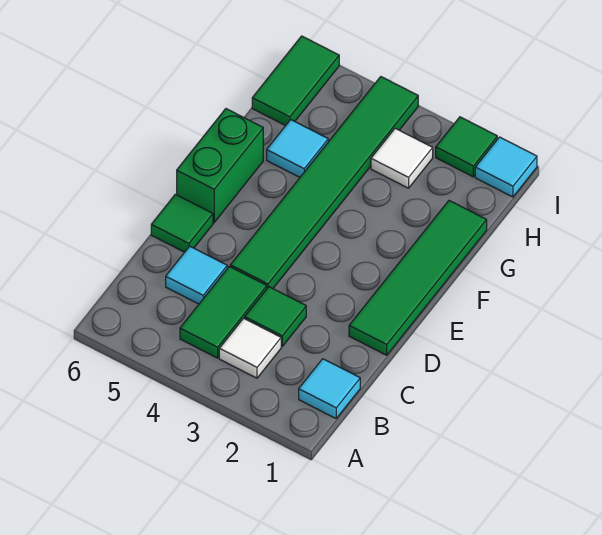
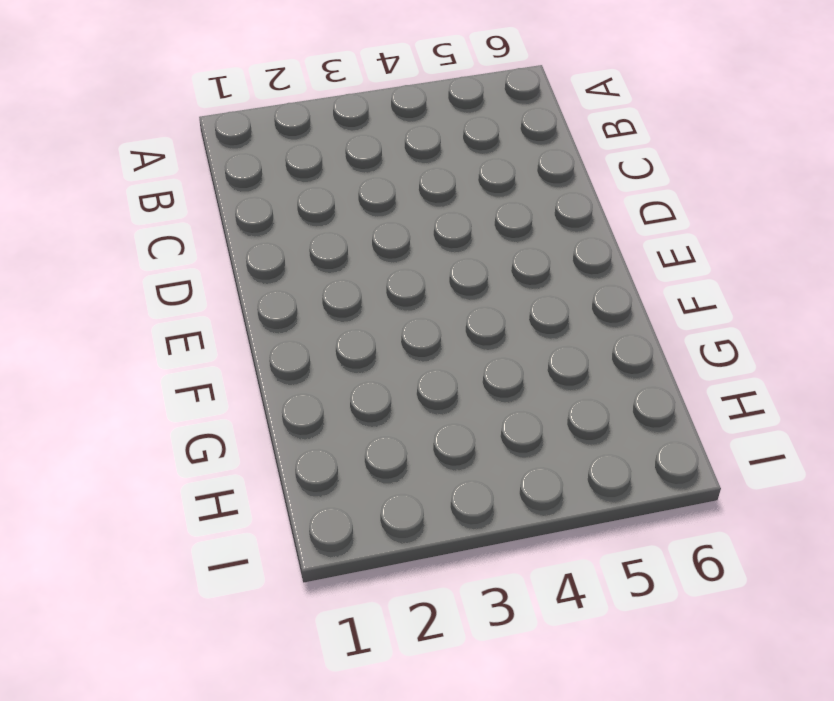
none -> cyan 1x1 tile [299,359,360,418]
none -> white 1x1 tile [219,318,281,378]
none -> green 1x2 tile [180,266,267,358]

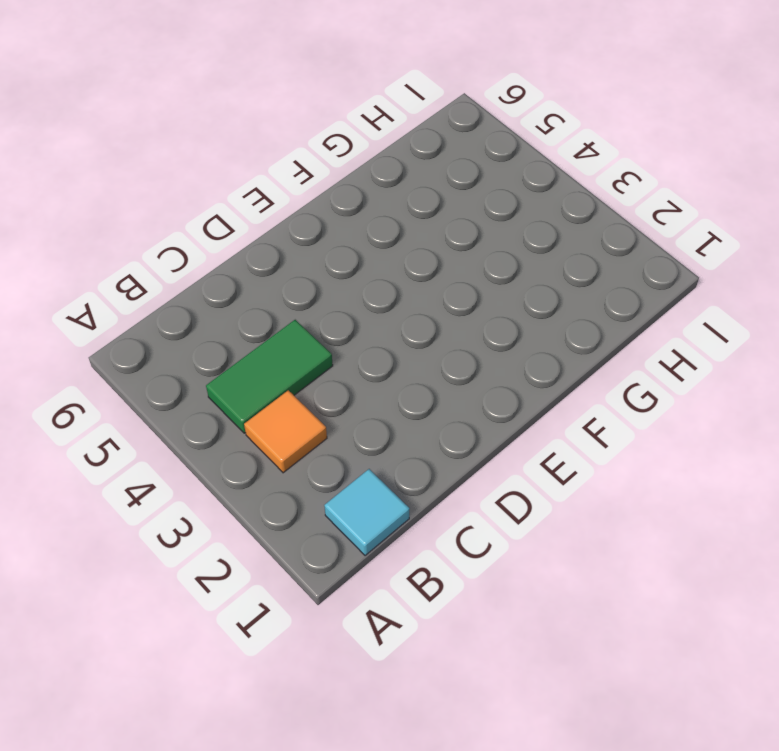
orange 1x1 tile [244,390,327,473] -> white 1x1 tile [219,318,281,378]
none -> green 1x1 tile [245,287,306,346]
none -> cyan 1x1 tile [166,246,227,304]
none -> green 1x4 tile [349,201,487,355]

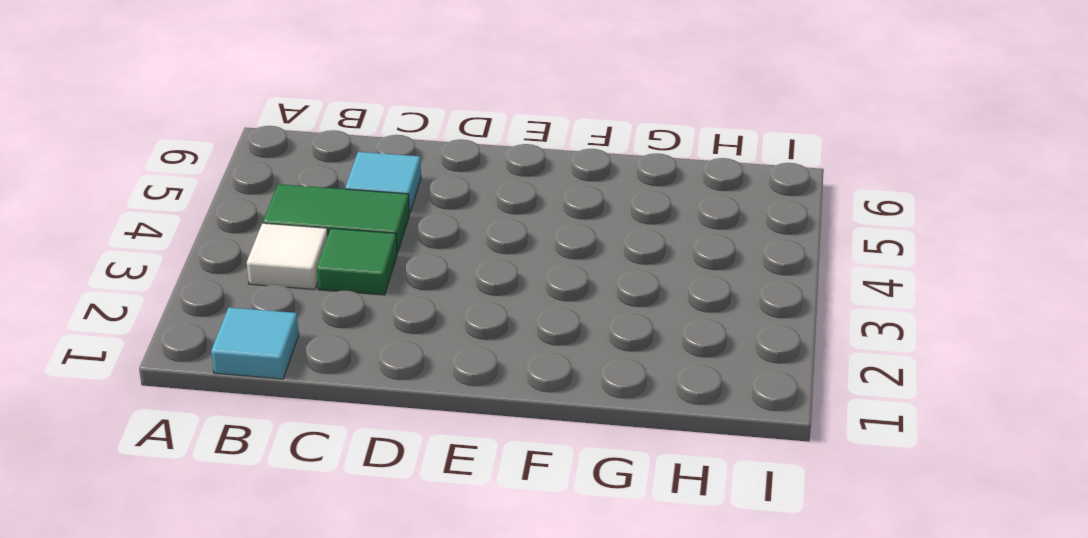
none -> green 1x4 tile [349,201,487,355]
none -> green 1x6 tile [230,77,418,288]
none -> green 1x1 tile [151,194,213,252]

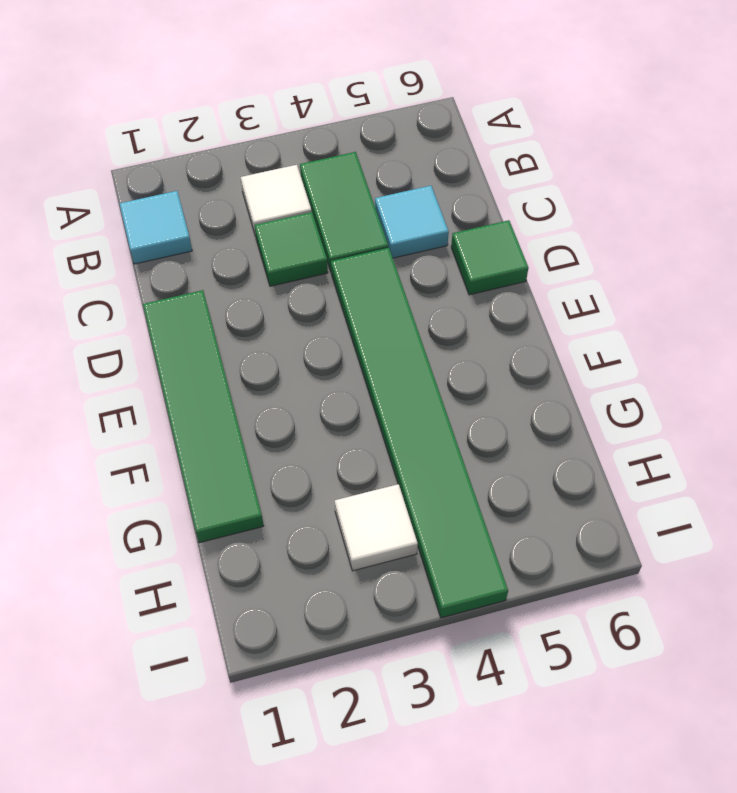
none -> green 1x2 brick [177,109,263,223]
none -> cyan 1x1 tile [267,120,328,177]
none -> green 1x2 tile [252,36,339,126]

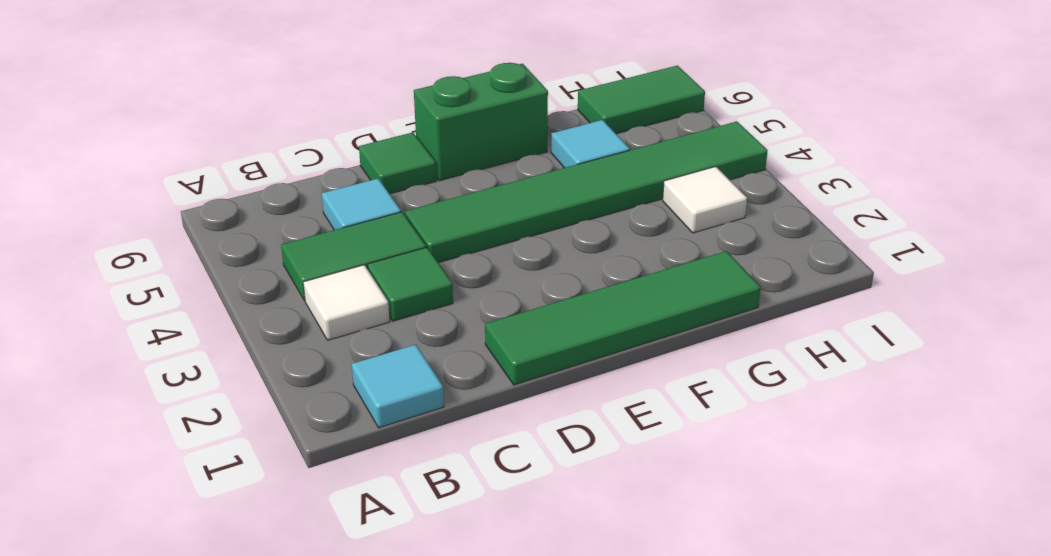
none -> cyan 1x1 tile [475,137,537,197]
none -> green 1x1 tile [436,117,497,177]

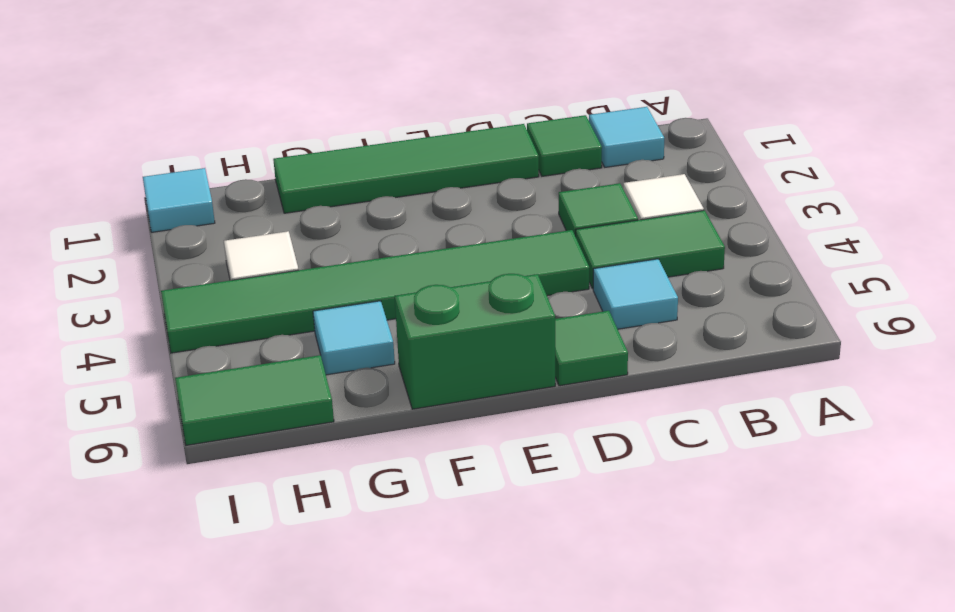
green 1x1 tile [527,115,602,176] -> green 1x1 tile moved to [436,117,497,177]

